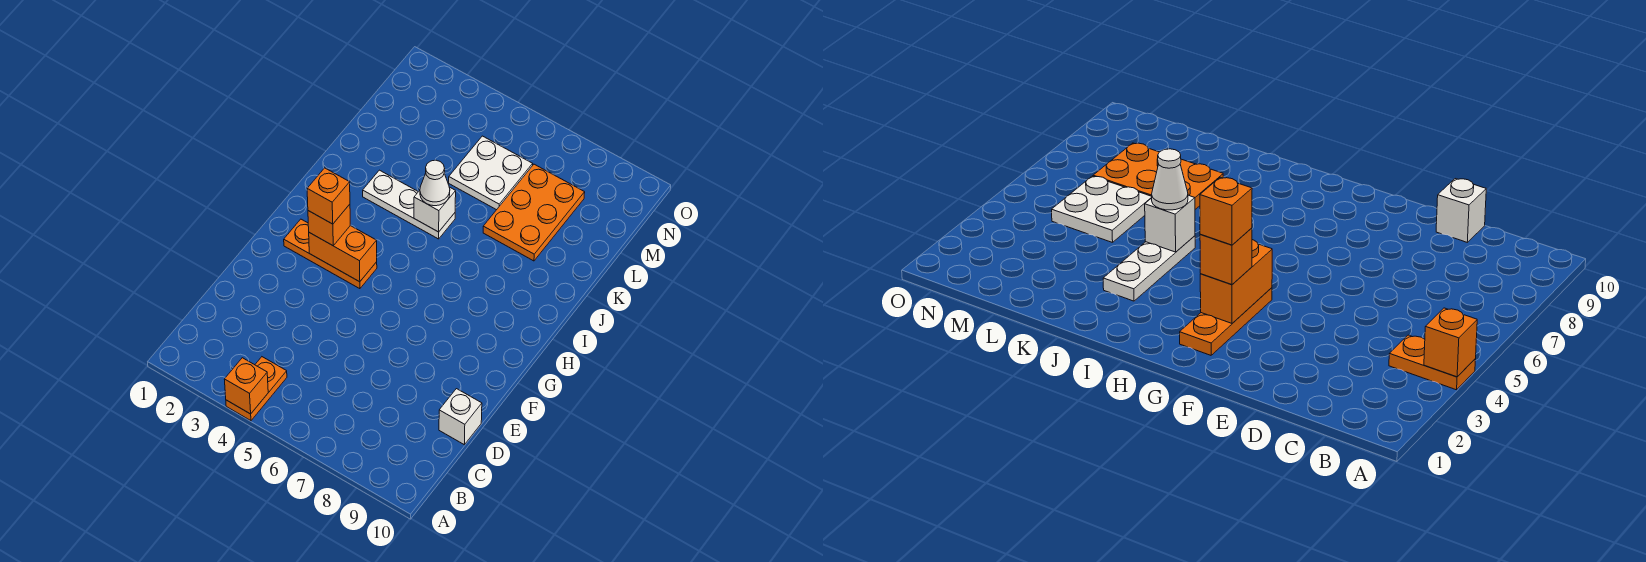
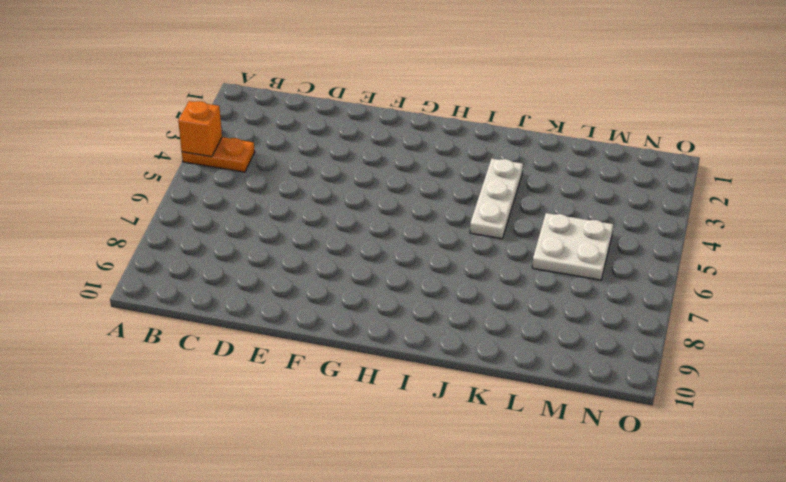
none -> white 1x1 brick [439,389,482,445]
none -> orange 1x3 plate [284,219,377,289]
none -> orange 2x3 plate [483,164,585,261]

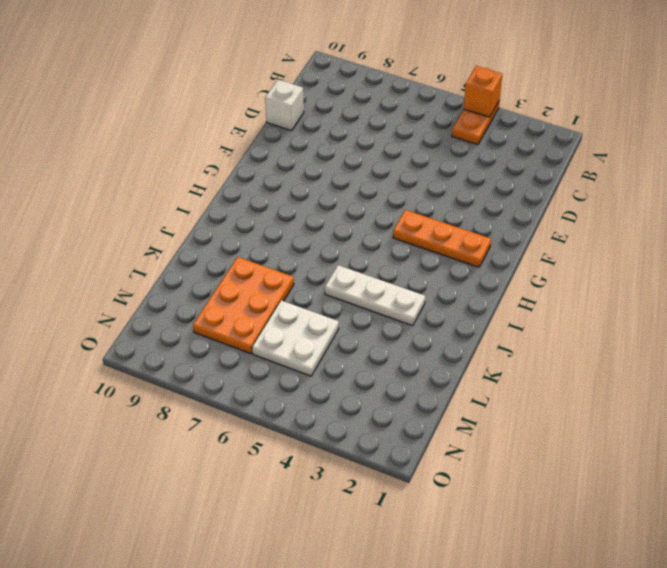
none -> orange 1x2 brick [309,225,377,282]
none -> white 1x1 brick [414,187,456,232]
none -> orange 1x1 brick [308,204,350,246]

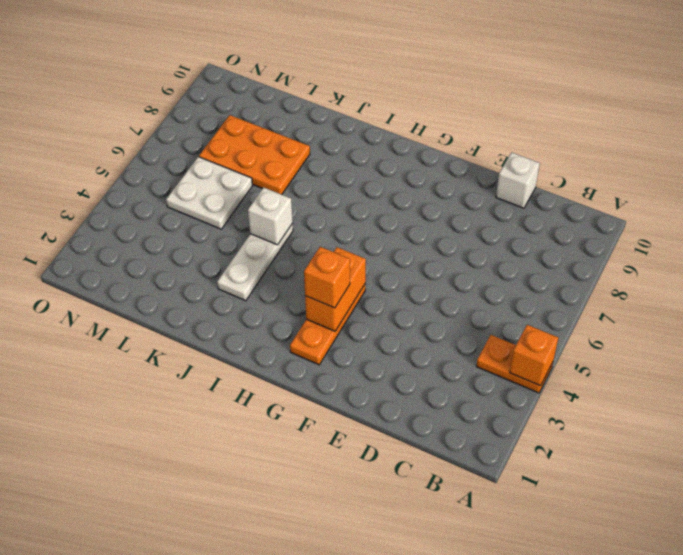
none -> white 1x1 cone [420,160,450,206]
none -> orange 1x1 brick [307,168,350,224]

